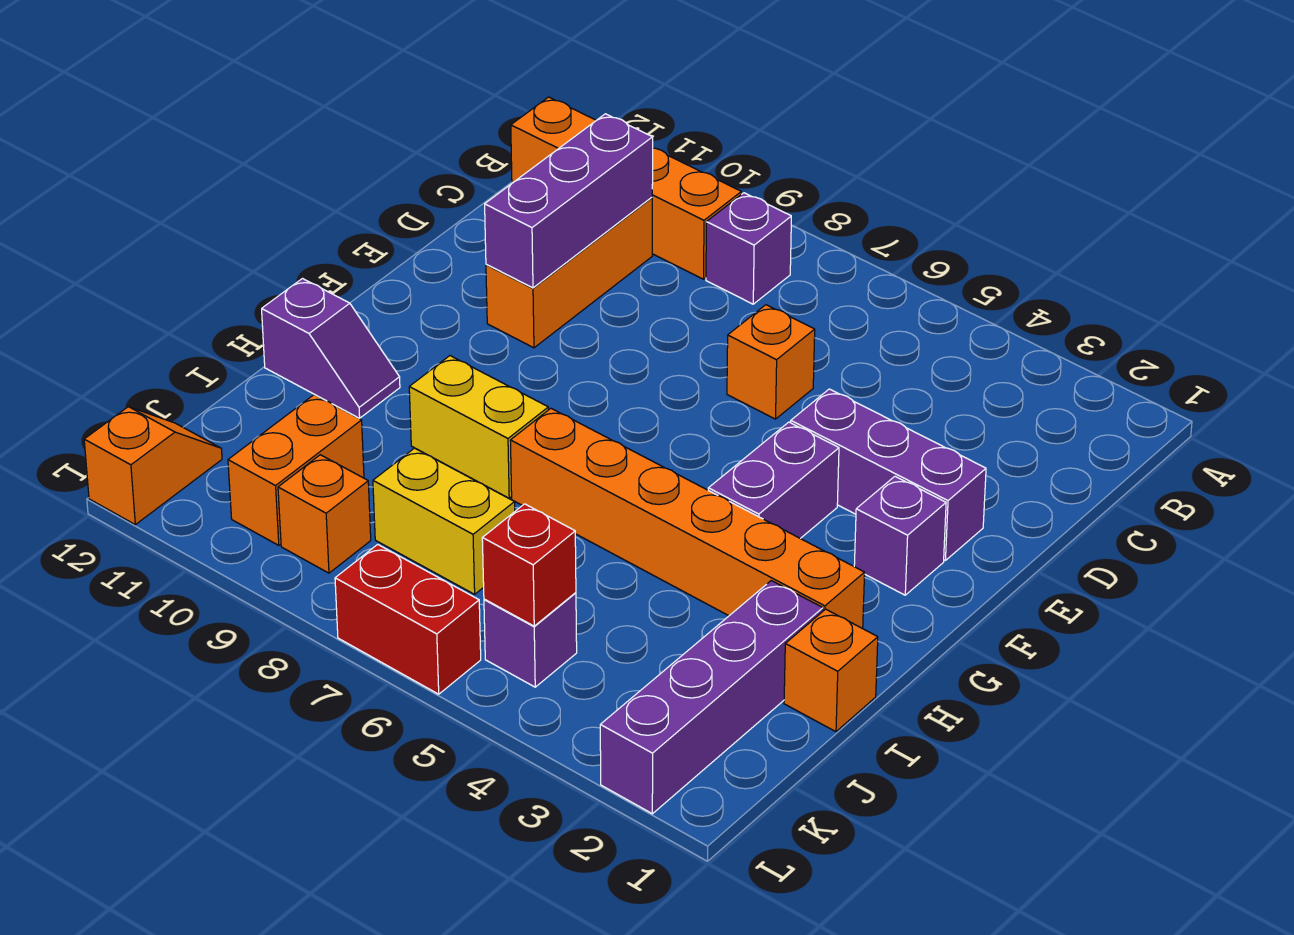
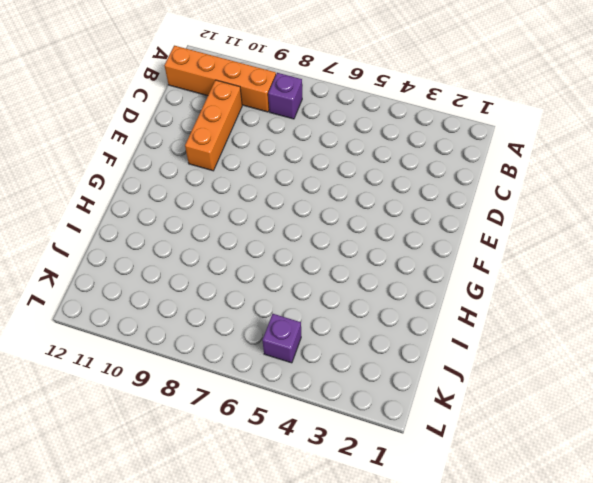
none -> orange 1x1 brick [727,305,815,419]
none -> purple 1x3 brick [791,389,986,560]
none -> purple 1x1 brick [854,476,946,595]

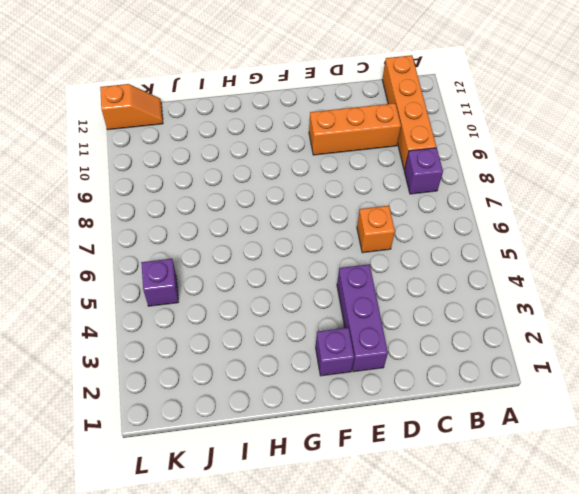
none -> purple 1x2 brick [708,422,839,538]
none -> orange 1x6 brick [510,408,865,628]
none -> yellow 1x2 brick [409,356,548,498]

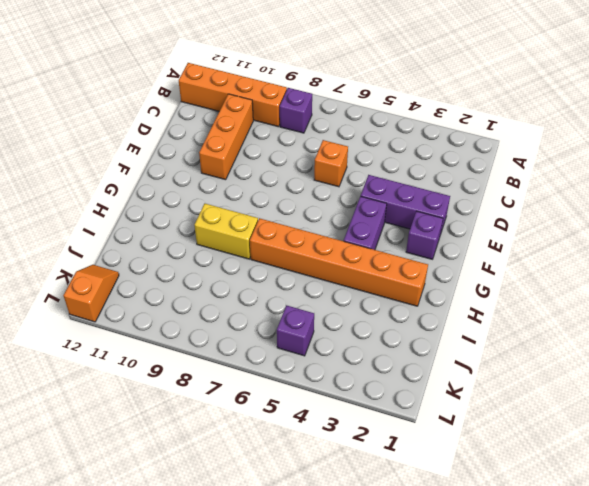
none -> purple 1x2 slope [262,279,400,418]
none -> orange 1x1 brick [784,609,878,732]
none -> purple 1x4 brick [600,581,823,814]

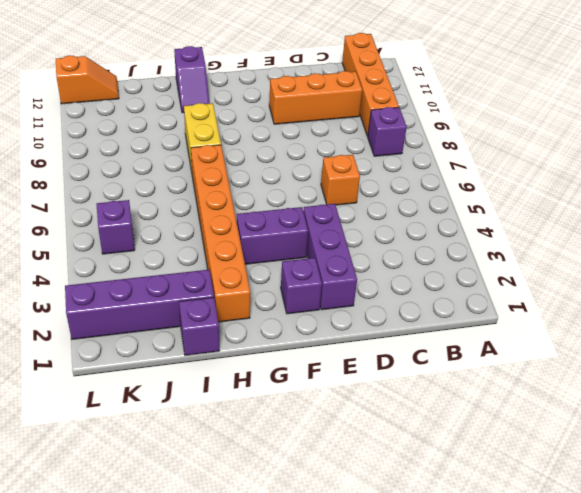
purple 1x1 brick [179,297,219,355] -> orange 1x1 brick [784,609,878,732]
none -> yellow 1x2 brick [373,448,515,594]
none -> orange 1x2 brick [228,395,364,545]
none -> orange 1x1 brick [278,455,371,573]

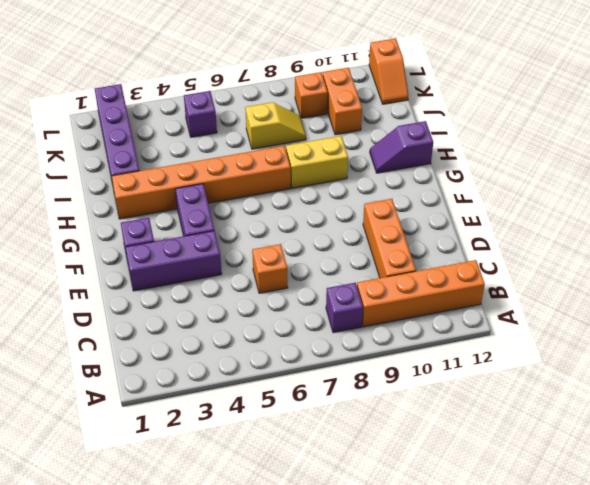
yellow 1x2 slope [245,102,306,149] -> yellow 1x2 brick [373,448,515,594]
none -> orange 1x1 brick [784,609,878,732]
none -> red 1x2 brick [335,544,481,694]
none -> purple 1x3 brick [485,114,653,288]

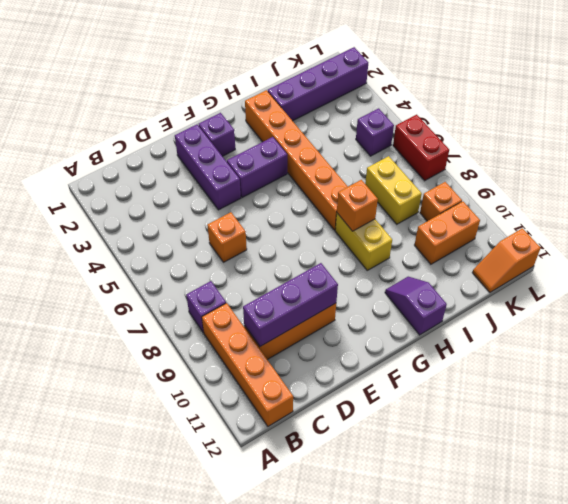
orange 1x1 brick [337,180,378,231] -> orange 1x1 brick moved to [784,609,878,732]
none -> red 1x1 brick [482,504,576,626]

